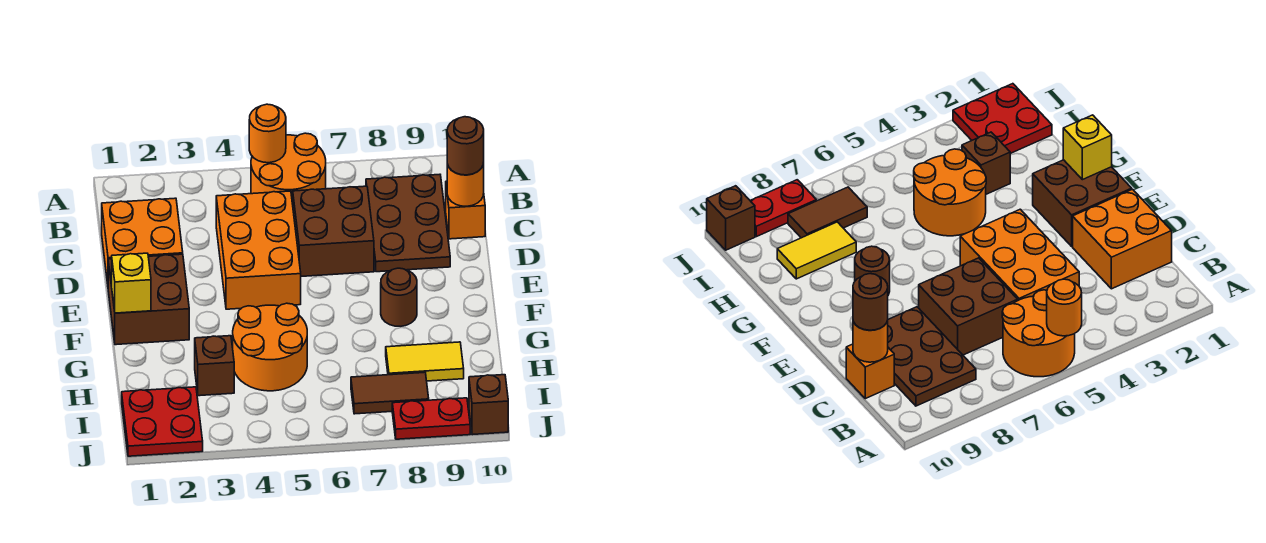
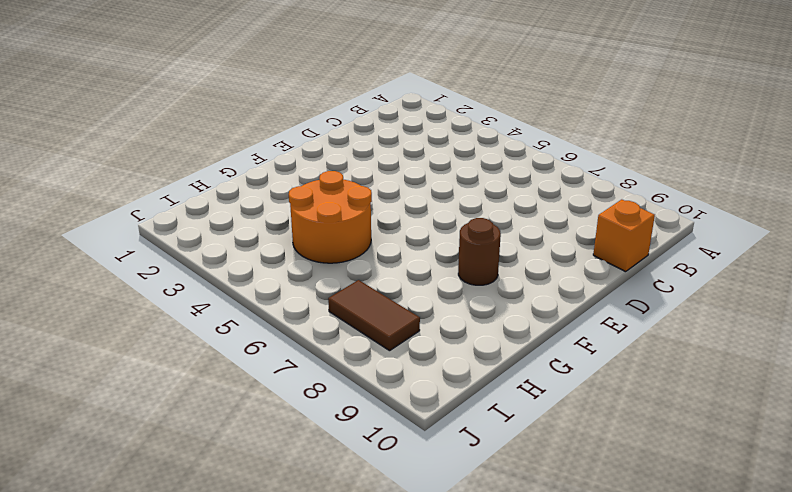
none -> orange 2x2 round brick [251,133,326,204]
none -> brown 2x3 plate [366,174,450,272]
none -> orange 2x2 brick [102,198,183,284]

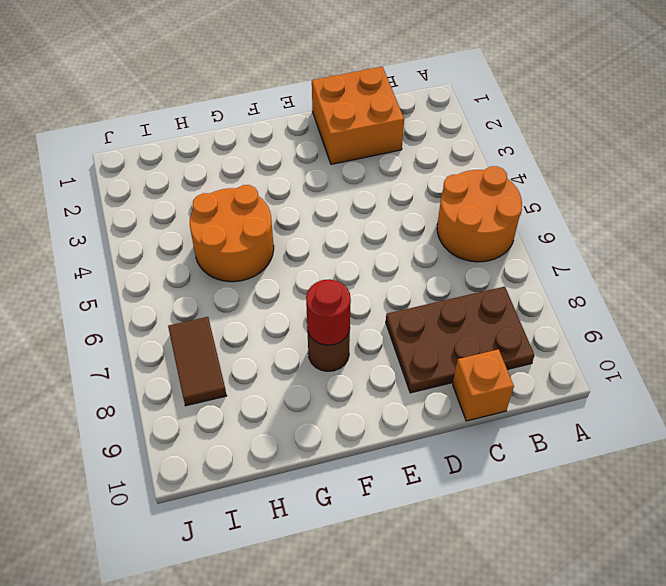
red 1x1 round brick [306,279,351,345] -> none
none -> orange 2x3 brick [216,191,301,309]
none -> brown 2x2 brick [293,186,374,276]
none -> brown 2x2 brick [108,254,189,345]

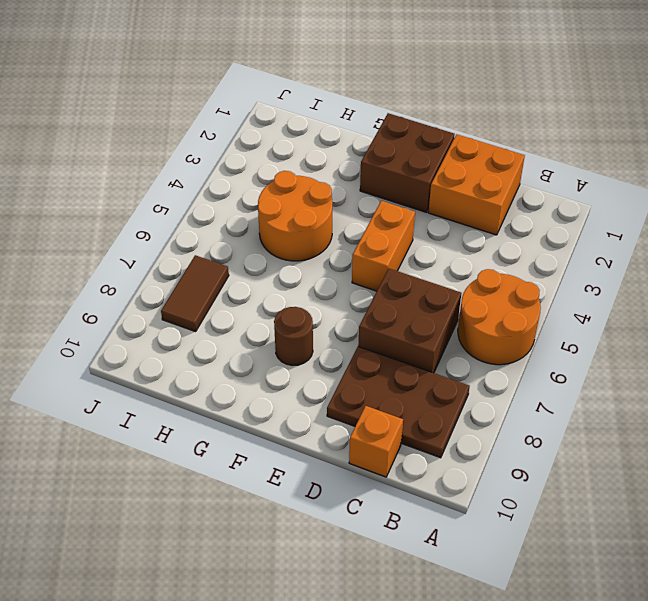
orange 1x2 brick [352,201,415,291] -> orange 2x3 brick [216,191,301,309]
none -> brown 1x1 brick [195,336,234,396]
none -> yellow 1x2 tile [386,342,464,381]
none -> red 2x2 plate [122,387,203,456]

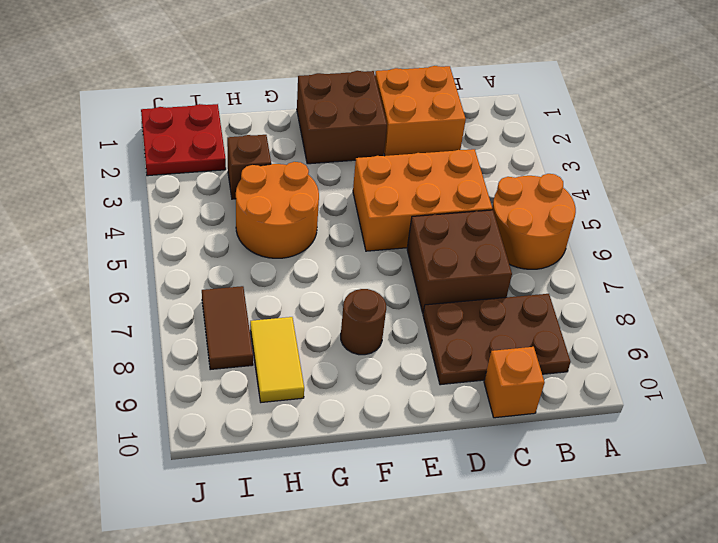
none -> red 1x2 plate [392,398,470,439]
none -> brown 1x1 brick [469,375,508,435]
none -> orange 1x1 round brick [249,104,286,163]

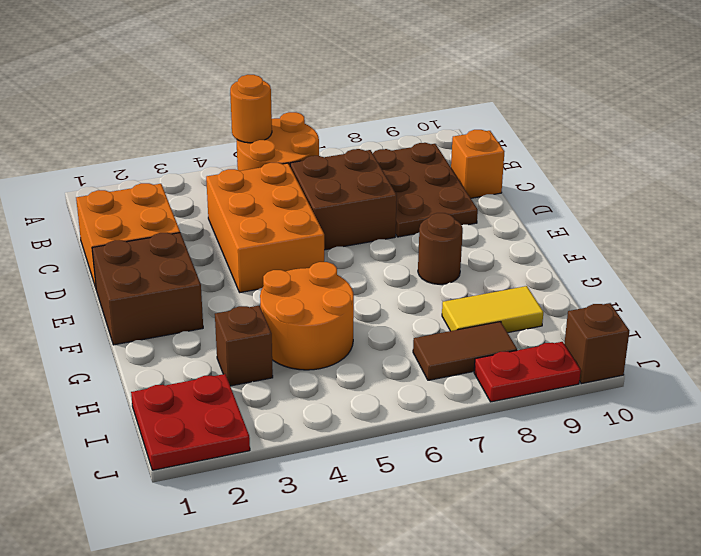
none -> orange 1x1 round brick [447,163,484,206]
none -> yellow 1x1 brick [112,253,151,313]
none -> brown 1x1 round brick [447,117,484,175]

